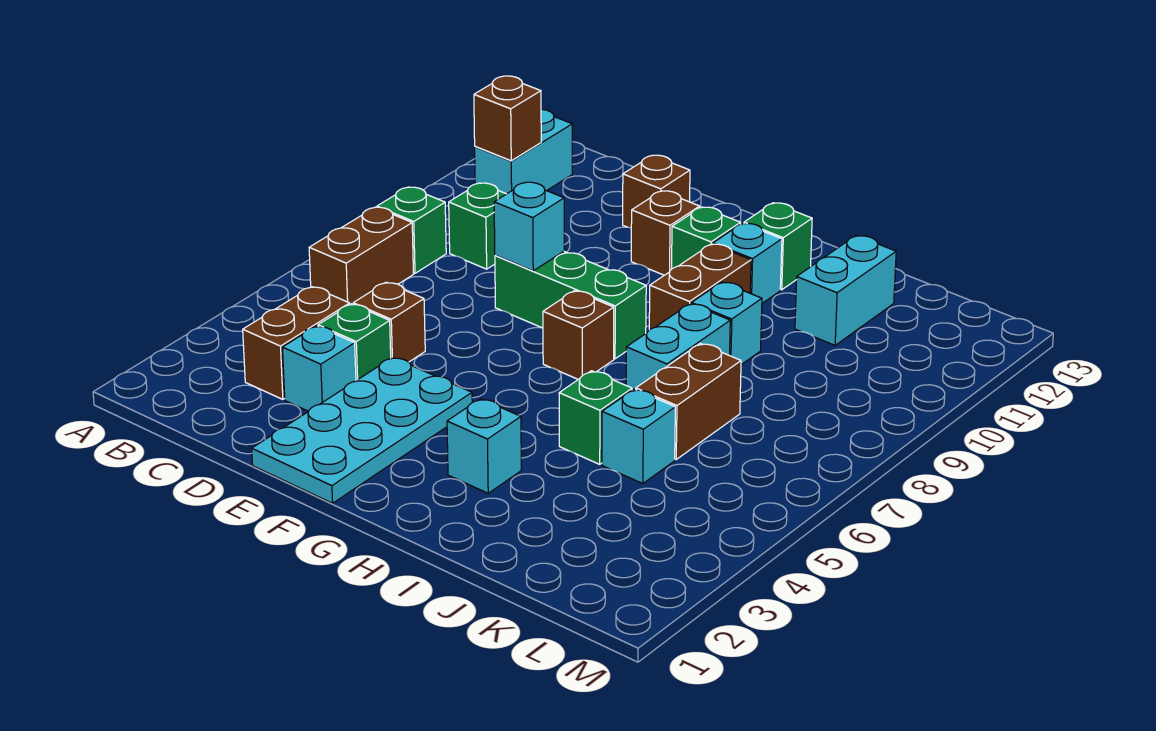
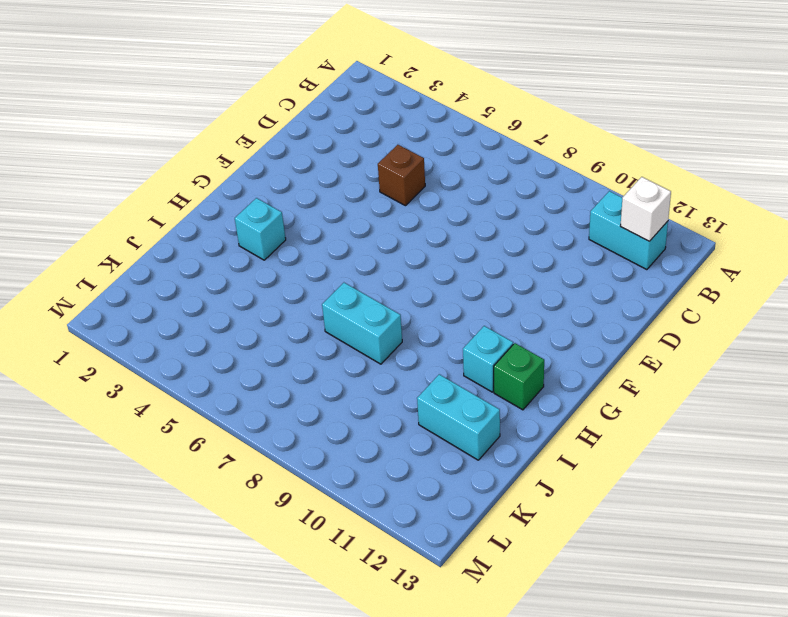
white 1x1 brick [620,177,671,241] -> none
none -> brown 1x2 brick [309,207,413,304]
none -> green 1x1 brick [377,187,446,273]
none -> brown 1x2 brick [243,287,350,399]

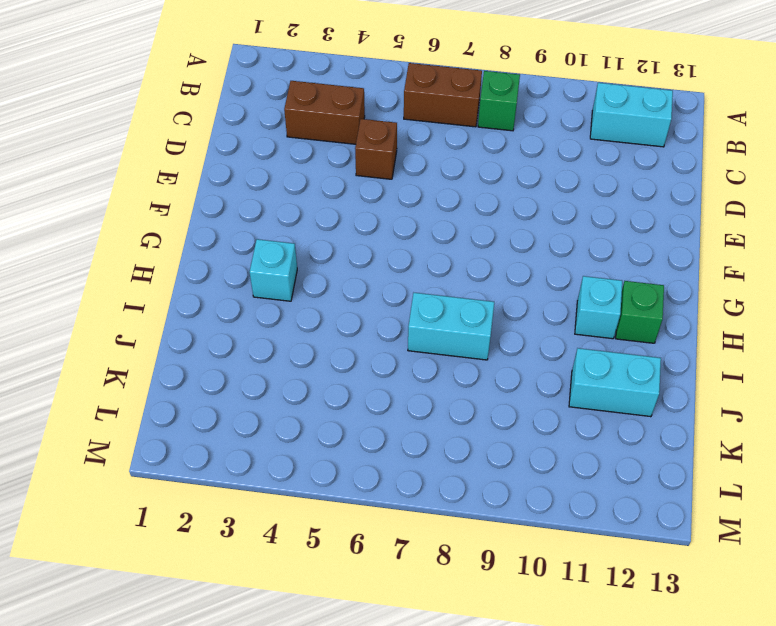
none -> green 1x1 brick [449,183,506,269]
none -> cyan 1x1 brick [282,326,356,411]
none -> green 1x1 brick [318,304,391,381]

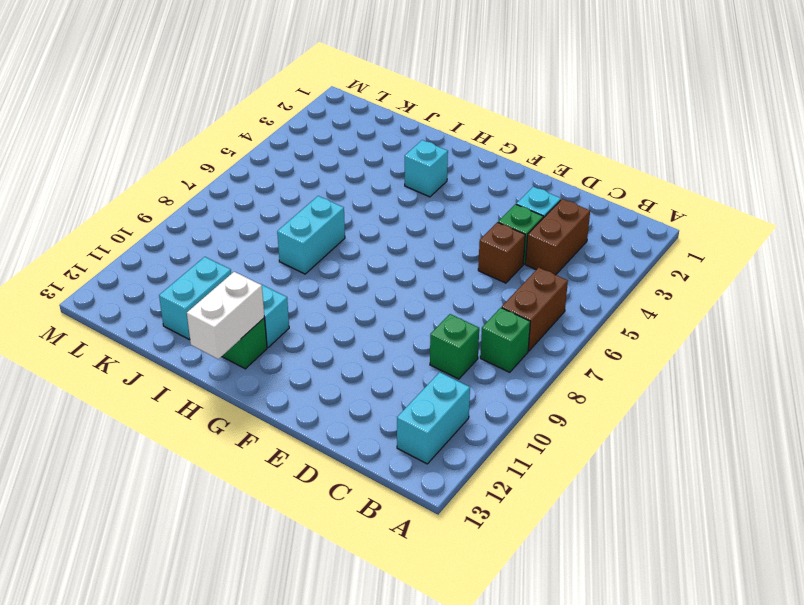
white 1x2 brick [187,272,264,359] -> none
none -> cyan 2x4 plate [252,357,472,503]
none -> green 1x3 brick [495,251,646,359]
none -> brown 1x1 brick [623,155,690,228]

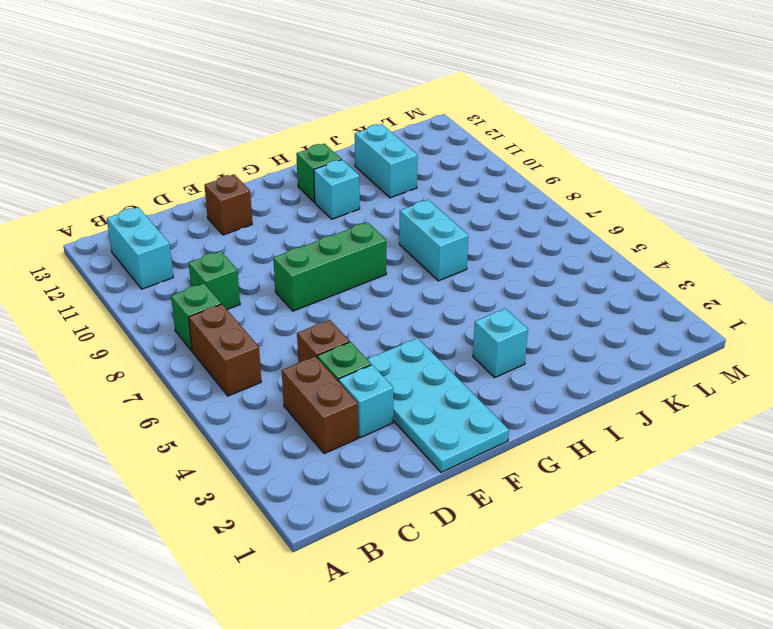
none -> brown 1x1 brick [631,191,700,275]
none -> brown 1x1 brick [543,291,614,379]
none -> green 1x1 brick [672,207,741,268]

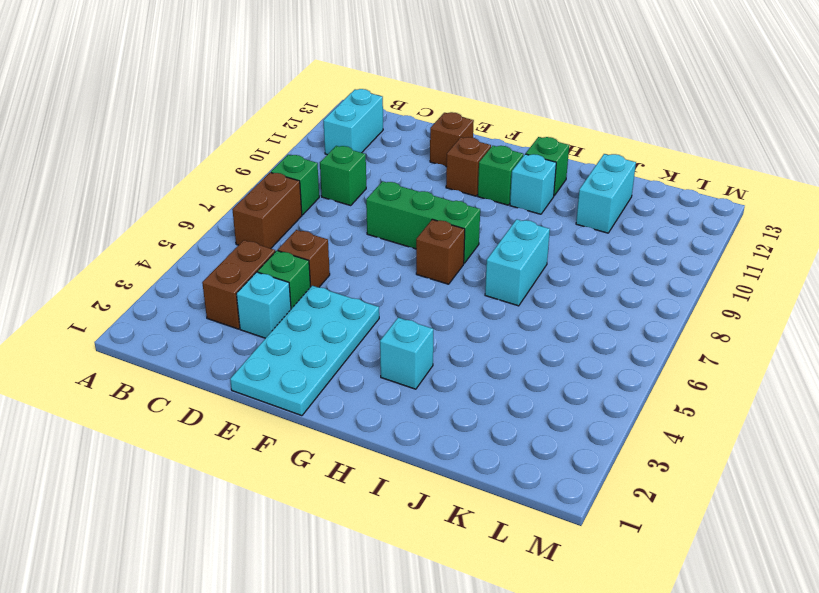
none -> brown 1x2 brick [649,244,751,330]
none -> green 1x1 brick [559,371,632,464]
none -> cyan 1x1 brick [692,282,762,365]

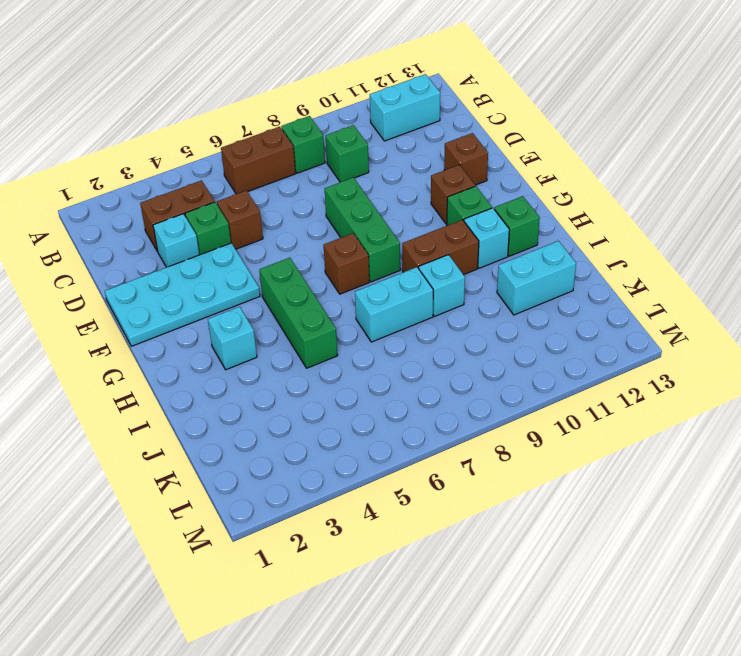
green 1x3 brick [259,258,338,368] -> green 1x1 brick [559,371,632,464]
none -> cyan 1x1 brick [602,389,675,484]
none -> brown 1x2 brick [636,343,741,459]
none -> brown 1x1 brick [474,76,541,161]

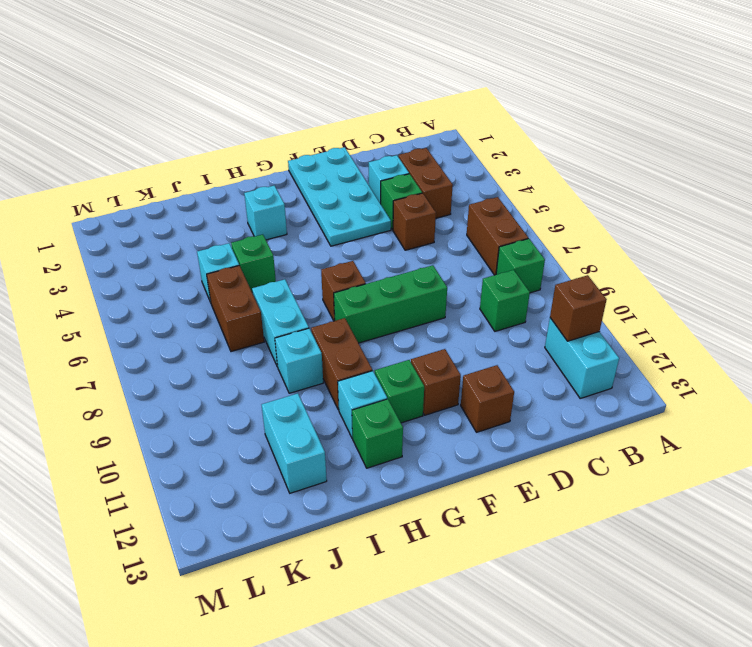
none -> cyan 1x1 brick [494,182,564,271]

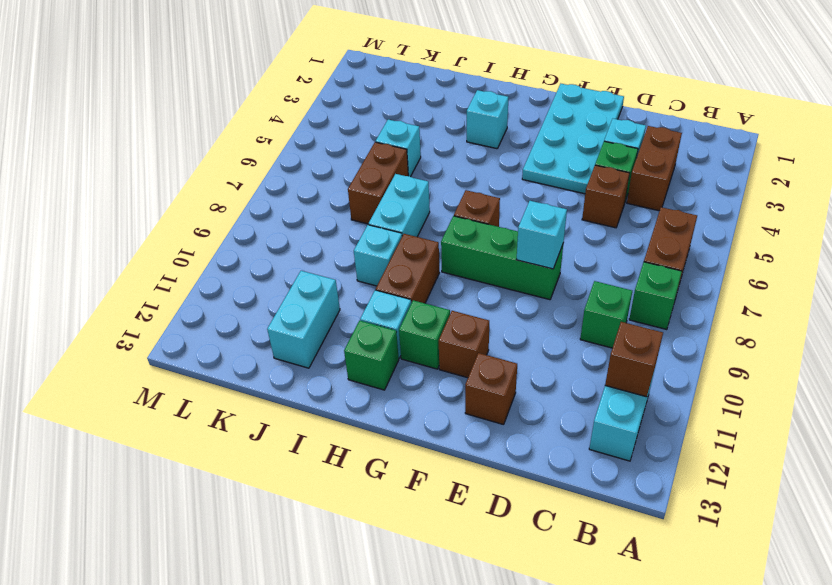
none -> green 1x1 brick [559,371,632,464]

